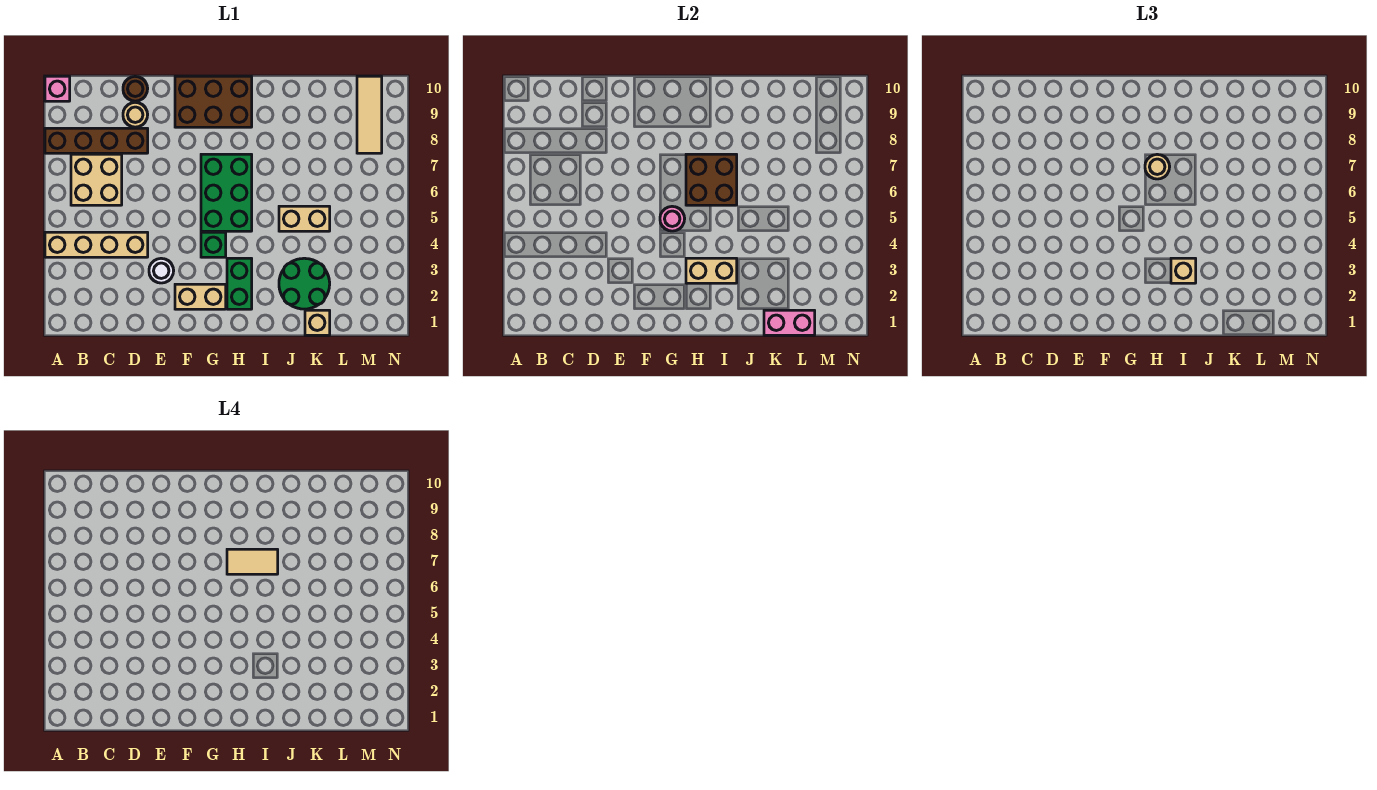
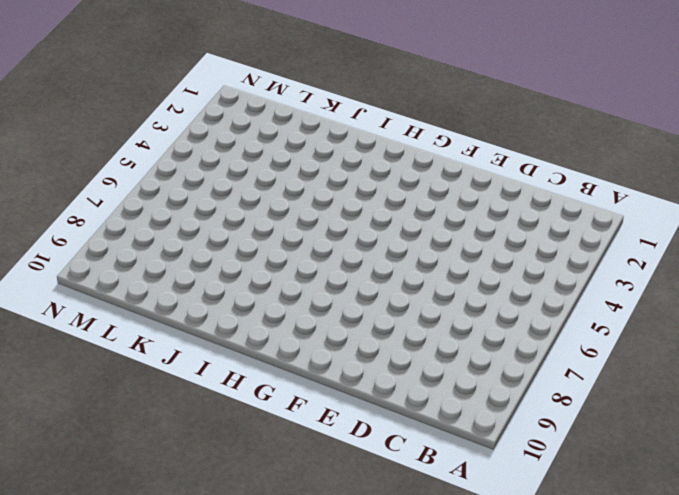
none -> tan 1x4 brick [45,232,148,257]
none -> brown 1x4 brick [45,128,148,153]
none -> pink 1x1 brick [45,76,70,101]

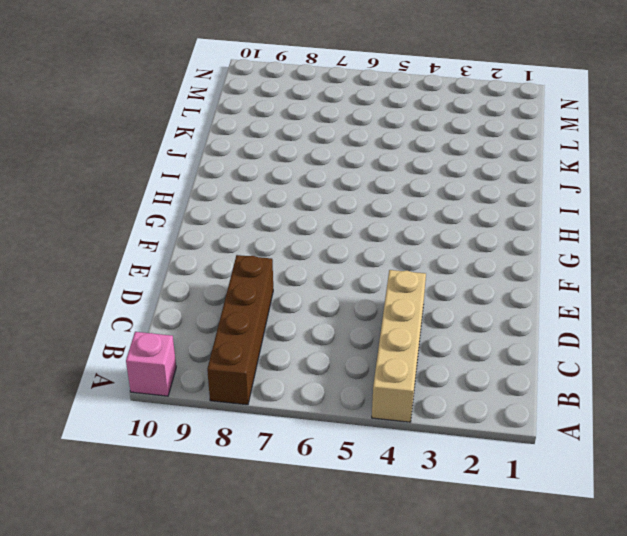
none -> tan 2x2 brick [71,154,122,205]
none -> tan 1x1 round brick [123,102,148,127]
none -> brown 1x1 round brick [123,76,148,101]

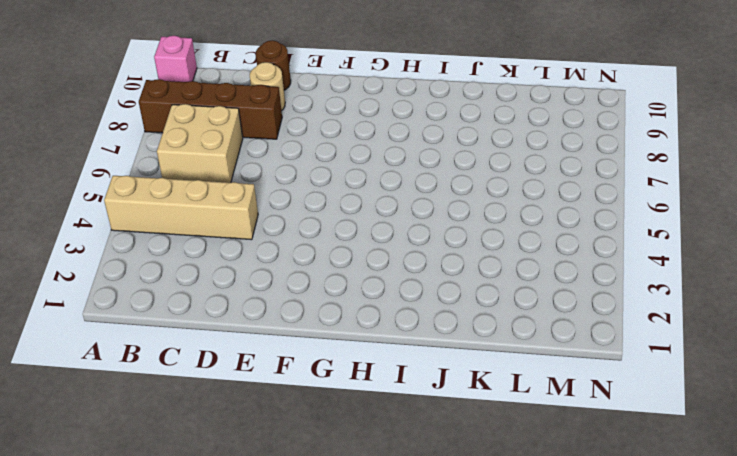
none -> white 1x1 round brick [149,258,174,283]
none -> tan 1x2 brick [175,284,226,309]
none -> brown 2x3 brick [175,76,252,127]

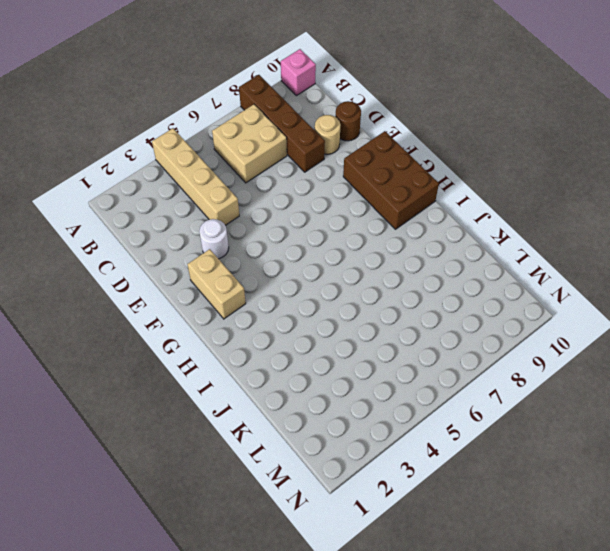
none -> green 1x1 brick [201,232,226,257]
none -> green 2x3 brick [201,154,252,231]
none -> green 1x2 brick [227,258,252,309]

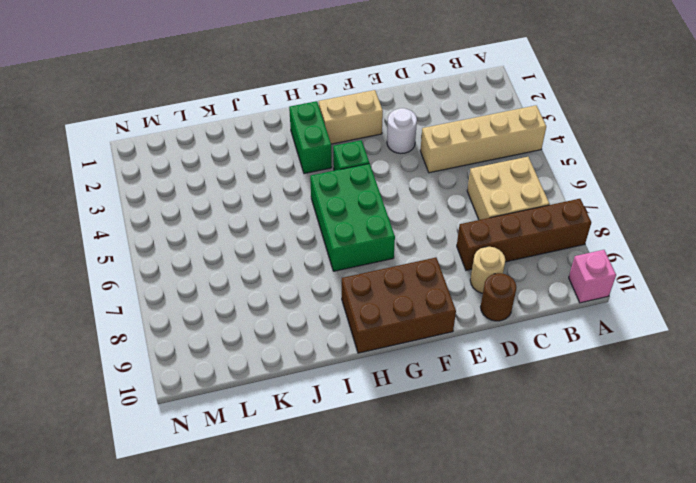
none -> green 2x2 round brick [279,258,330,309]
none -> tan 1x2 brick [279,206,330,231]
none -> tan 1x1 brick [305,310,330,335]

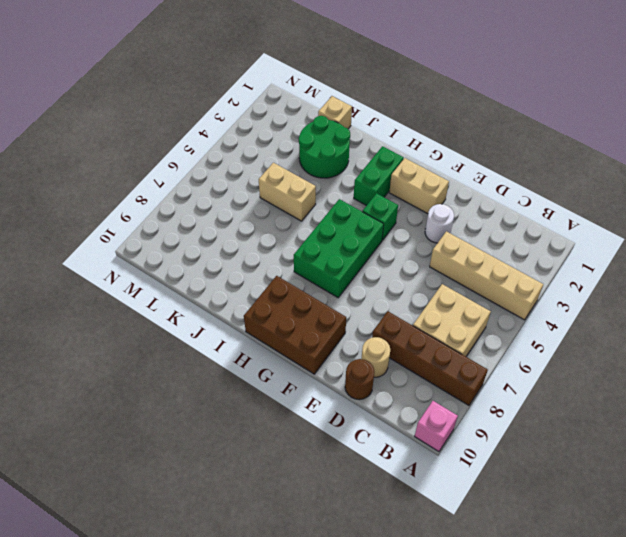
none -> tan 1x3 tile [357,76,382,153]
none -> pink 1x1 round brick [660,206,685,231]
none -> tan 1x2 brick [686,258,737,283]

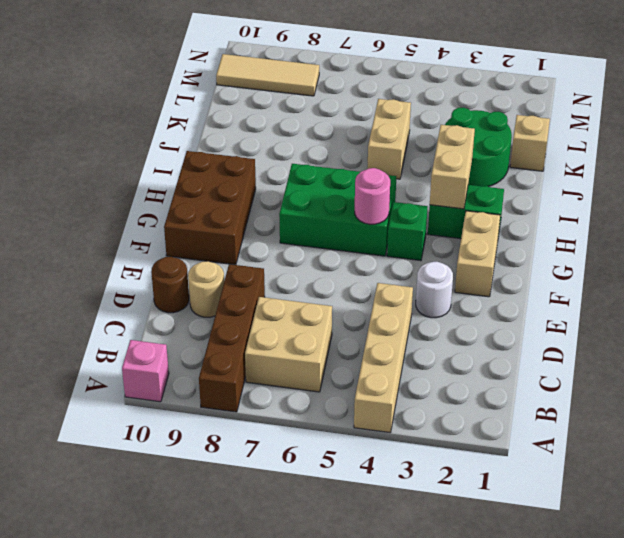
none -> brown 2x2 brick [686,154,737,205]
none -> pink 1x2 brick [764,310,815,335]
none -> tan 1x1 round brick [1145,154,1170,179]

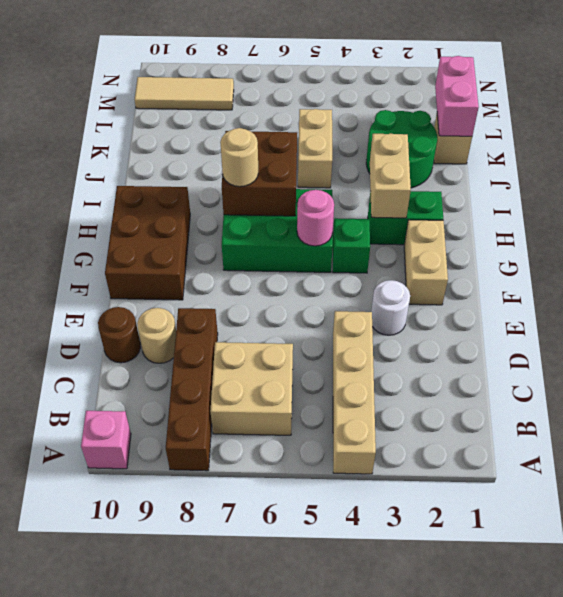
none -> tan 1x1 brick [1171,258,1196,283]
none -> tan 1x2 tile [227,549,278,574]

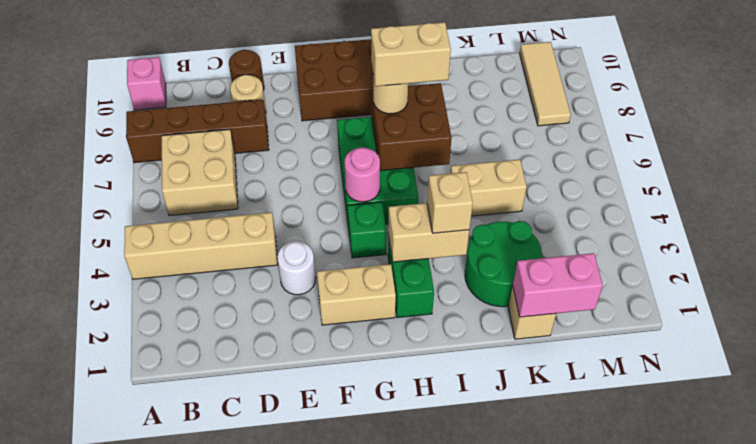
tan 1x2 brick [371,22,451,86] -> tan 1x2 tile [227,549,278,574]

